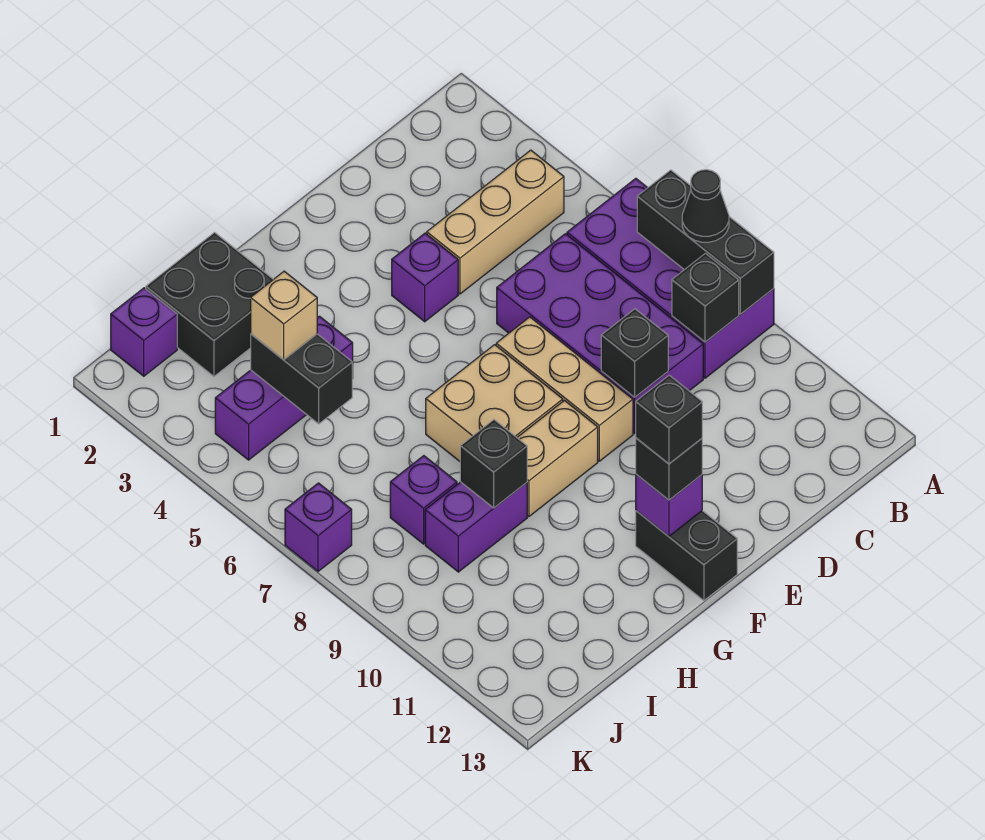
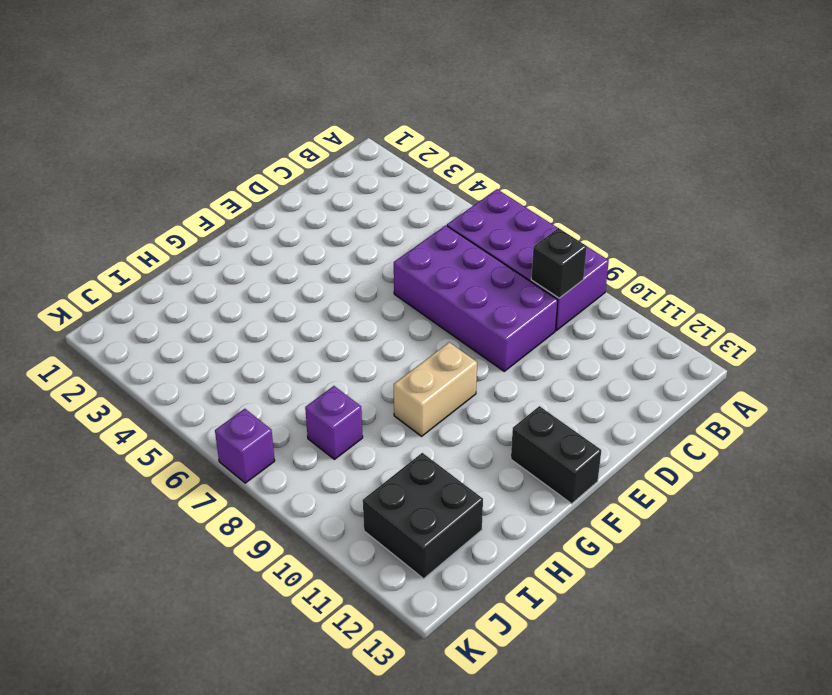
black 2x2 brick [363,453,483,579] -> black 2x2 brick moved to [146,233,273,376]
none -> tan 1x3 brick [427,150,564,294]
none -> purple 1x1 brick [392,233,458,322]
none -> tan 1x3 brick [496,317,633,461]

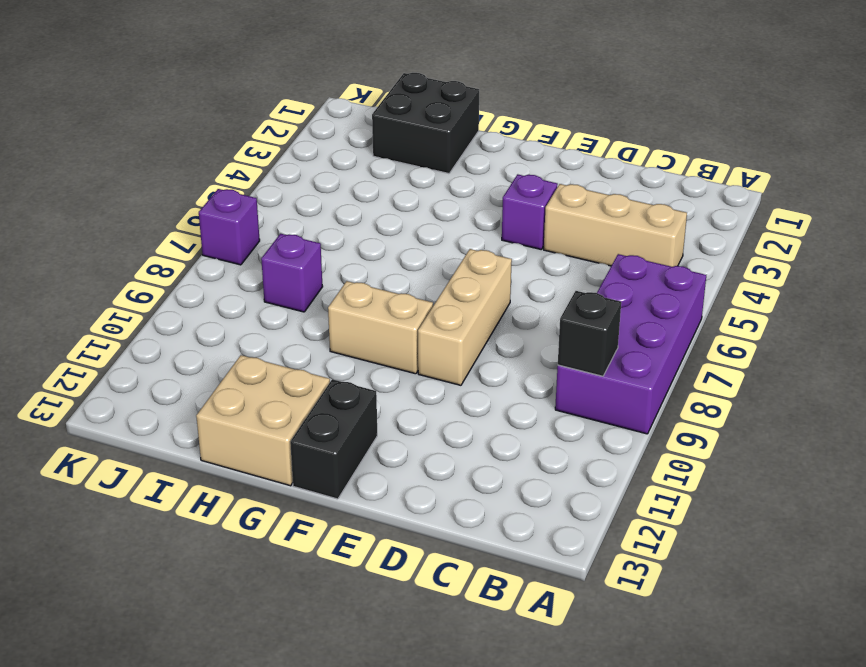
tan 2x2 brick [196,355,330,486] -> tan 2x2 brick moved to [426,345,563,461]
none -> purple 2x4 brick [497,234,703,433]
none -> purple 1x3 brick [215,316,353,460]
none -> purple 1x2 brick [425,482,527,572]

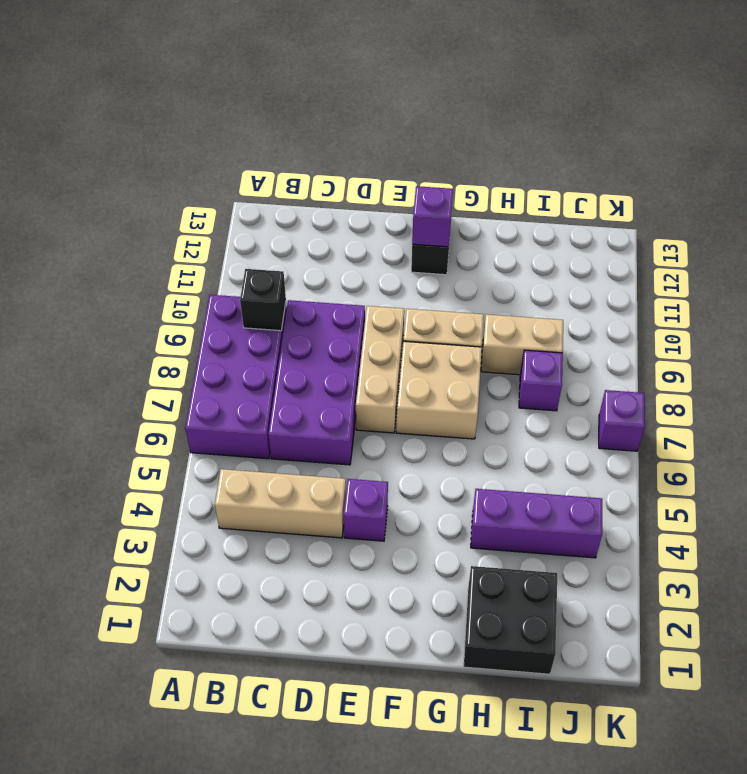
tan 1x2 brick [481,314,563,375] -> purple 1x2 brick [425,482,527,572]
none -> purple 1x1 brick [111,288,177,376]
none -> black 1x3 brick [637,170,774,314]
none -> black 1x1 brick [601,309,668,397]

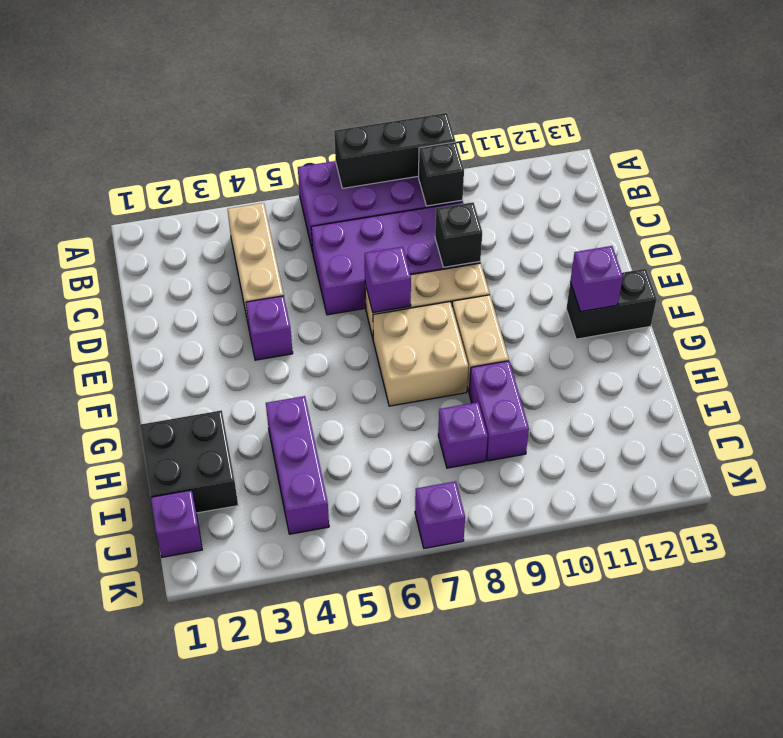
purple 1x1 brick [365,247,411,313] -> none
none -> black 1x1 brick [460,420,527,508]
none -> black 1x2 brick [251,334,352,424]
none -> black 1x1 cone [682,170,729,242]

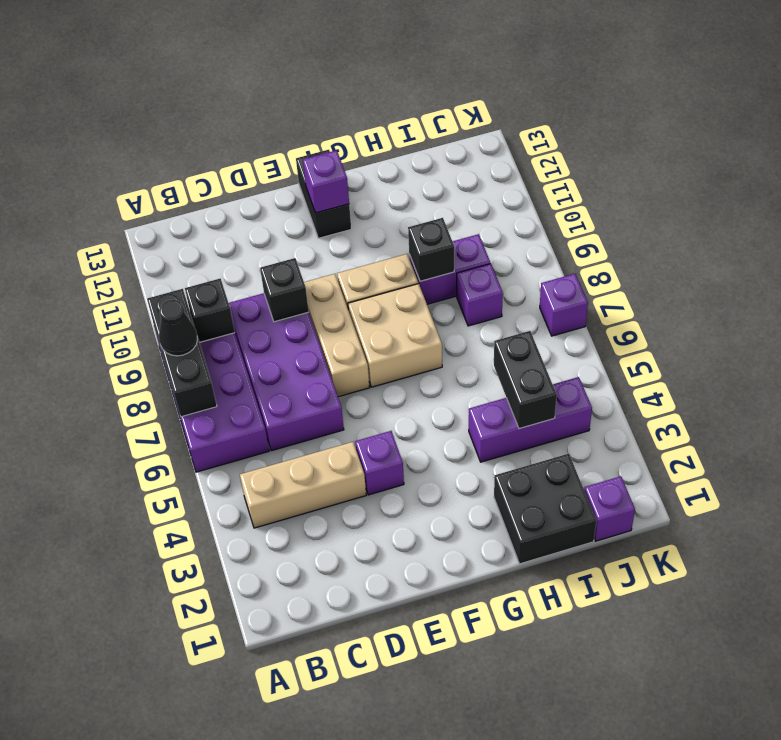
none -> black 1x1 brick [636,438,702,500]
none -> tan 1x1 brick [251,271,317,360]
none -> black 1x1 brick [636,375,702,464]

